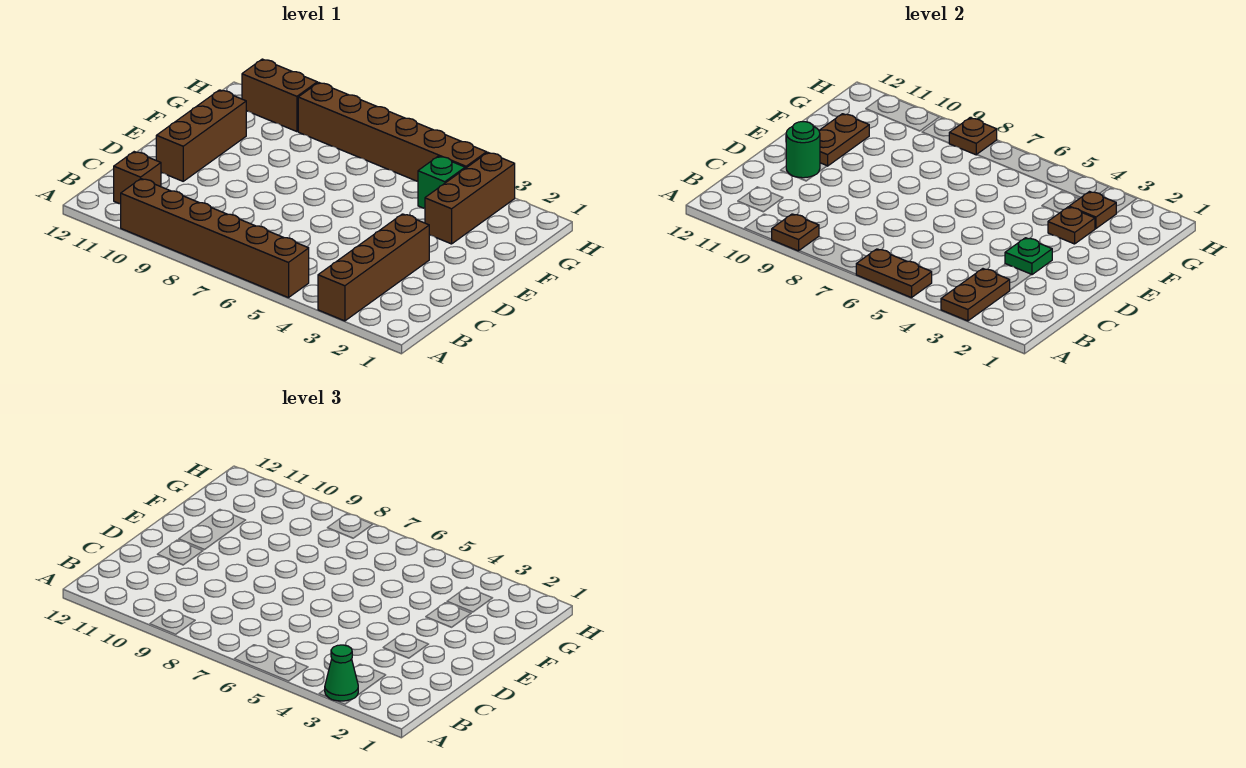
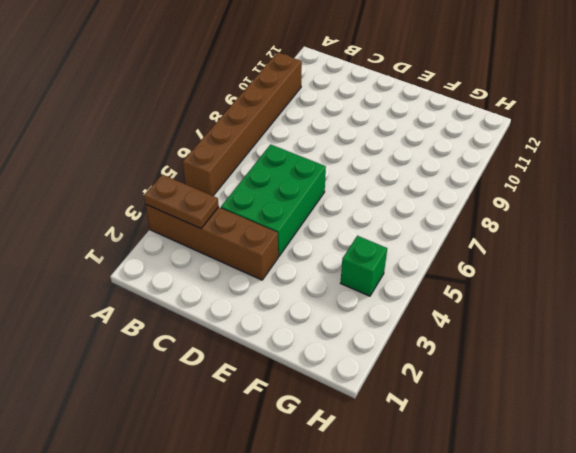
green 2x3 brick [221,144,326,256] -> none
none -> brown 1x1 brick [114,152,161,204]
none -> brown 1x3 brick [156,90,246,181]
none -> brown 1x3 brick [425,153,515,244]

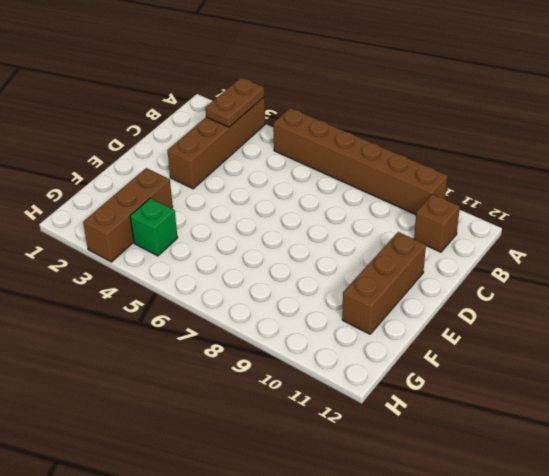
none -> brown 1x6 brick [298,82,487,181]
none -> brown 1x2 brick [242,59,317,132]
none -> brown 1x2 plate [856,249,932,298]

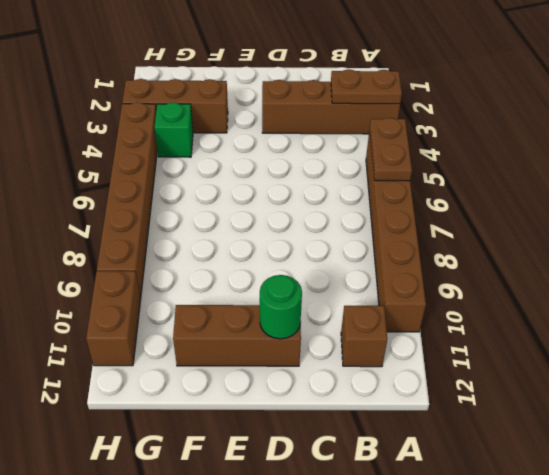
none -> brown 1x1 plate [771,214,819,251]
none -> green 1x1 plate [1005,238,1052,275]
none -> brown 1x2 plate [819,114,869,166]

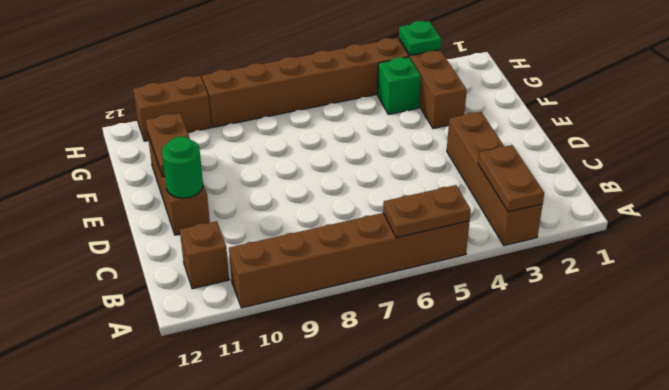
green 1x1 plate [399,21,441,55] -> green 1x1 plate moved to [1005,238,1052,275]
none -> brown 1x1 plate [771,214,819,251]
none -> brown 1x1 plate [1048,207,1095,244]
none -> brown 1x1 plate [1069,192,1116,228]

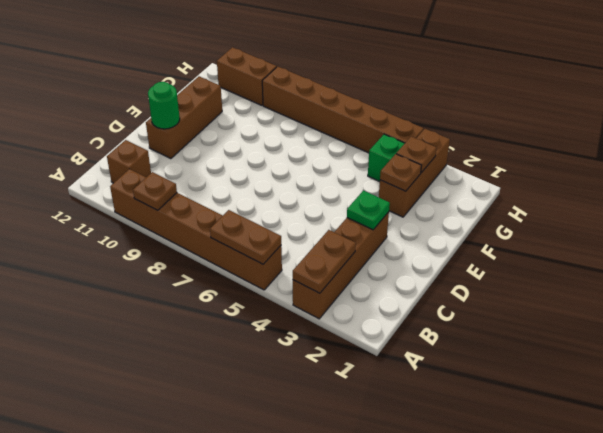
none -> brown 1x2 plate [819,114,869,166]
none -> brown 1x1 plate [949,118,997,155]
none -> green 1x1 cone [325,645,358,701]

